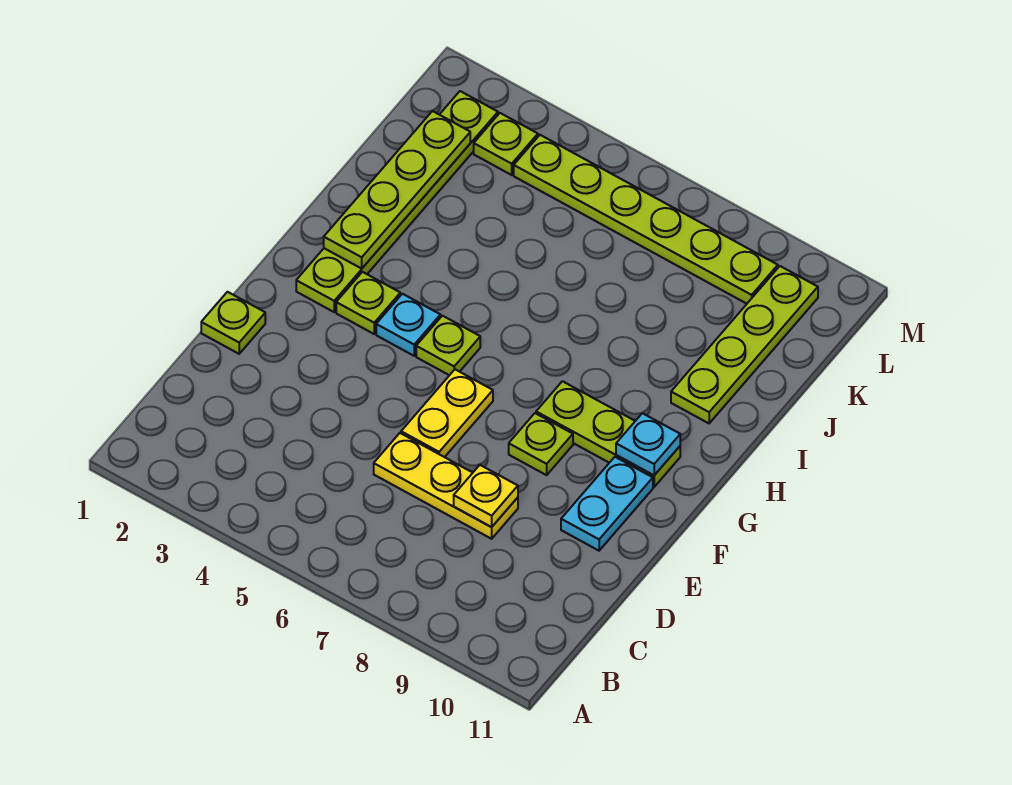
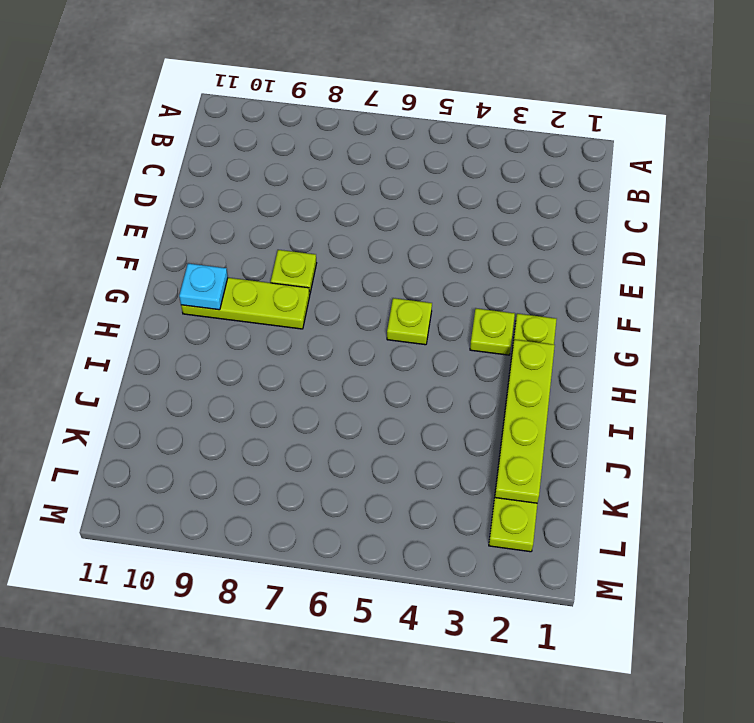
none -> yellow 1x3 plate [374,433,518,539]
none -> lime 1x1 plate [201,292,265,354]
none -> yellow 1x2 plate [401,370,493,457]

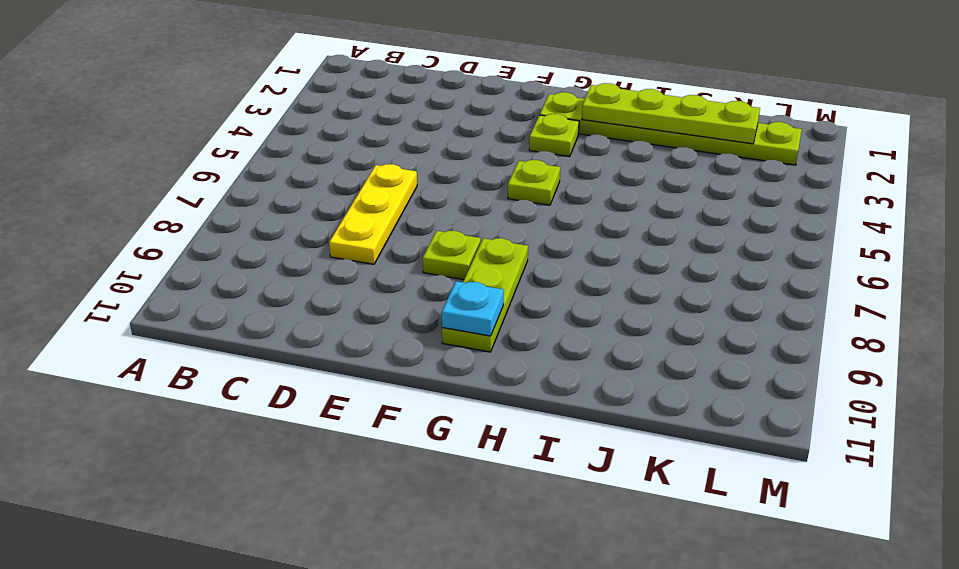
none -> lime 1x1 plate [201,292,265,354]
none -> yellow 1x2 plate [401,370,493,457]
none -> cyan 1x2 plate [561,457,653,551]

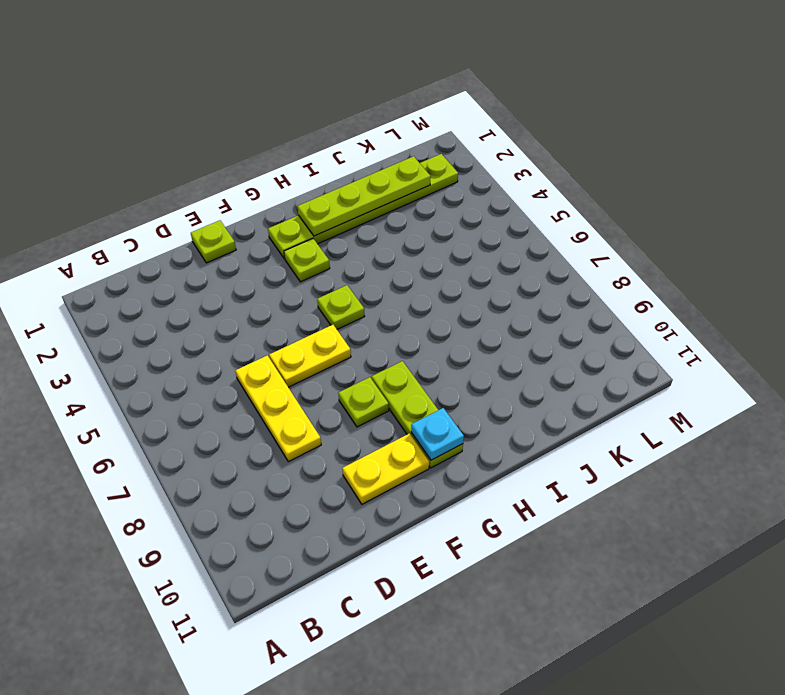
yellow 1x2 plate [342,433,429,504] -> cyan 1x2 plate [561,457,653,551]
none -> cyan 1x1 plate [376,294,440,356]
none -> lime 1x4 plate [671,266,818,423]
none -> lime 1x1 plate [474,113,538,175]

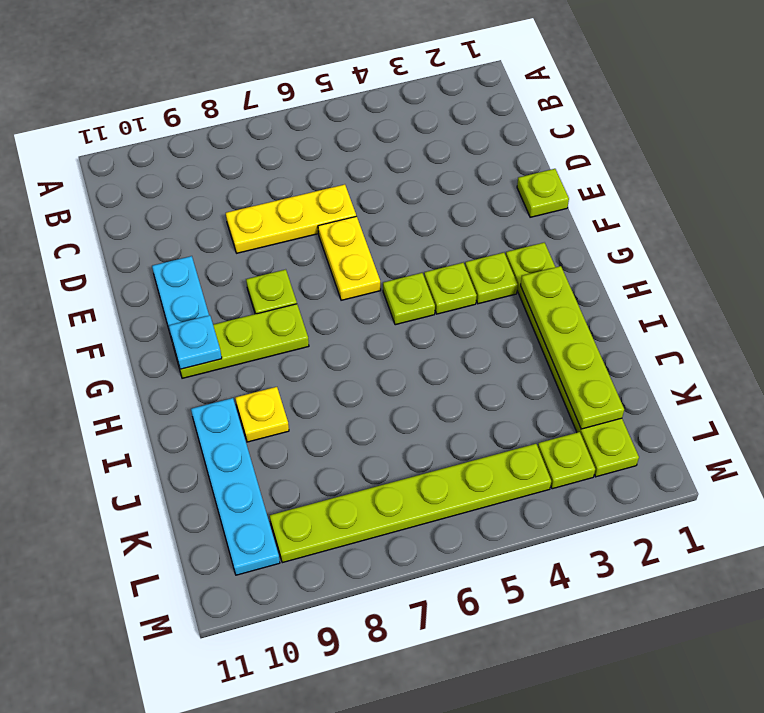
lime 1x1 plate [424,263,477,314] -> cyan 1x1 plate [376,294,440,356]
yellow 1x1 plate [235,387,289,442] -> yellow 1x1 plate moved to [454,465,518,527]
cyan 1x4 plate [191,398,280,575] -> lime 1x4 plate [671,266,818,423]

